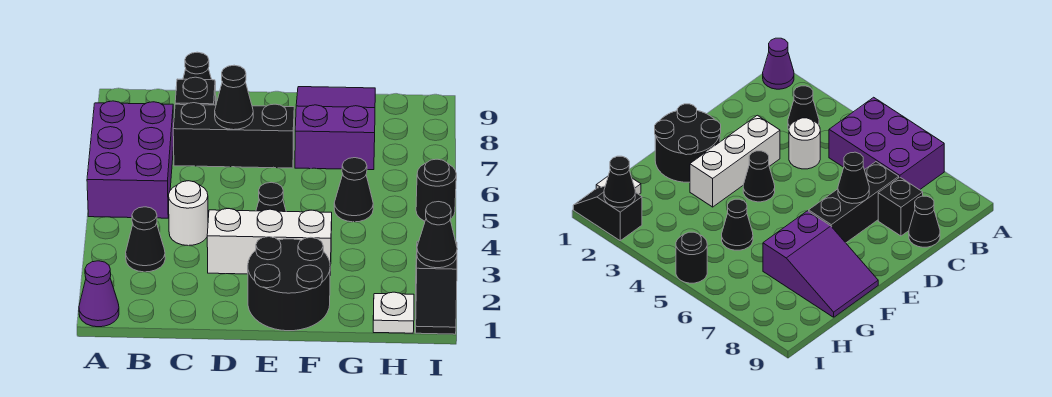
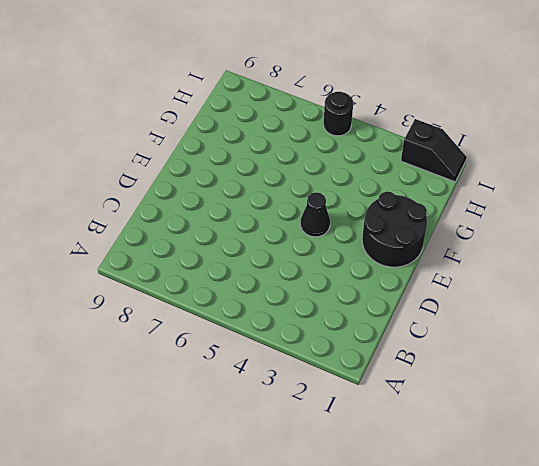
none -> purple 1x1 cone [79,261,119,327]
none -> purple 2x3 brick [87,101,174,218]
none -> black 1x1 cone [126,207,165,272]

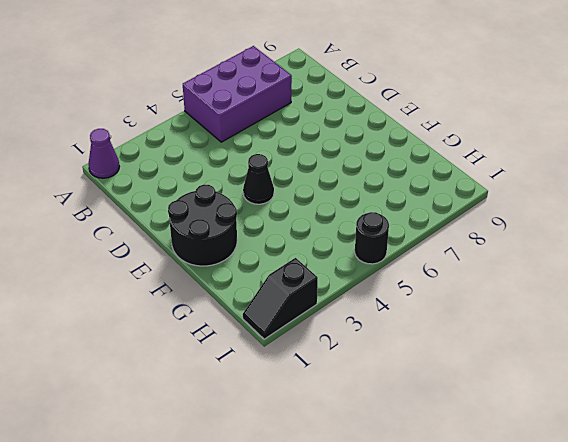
none -> black 1x1 cone [126,207,165,272]
none -> white 1x1 round brick [168,181,208,246]
none -> black 1x3 brick [173,103,294,168]

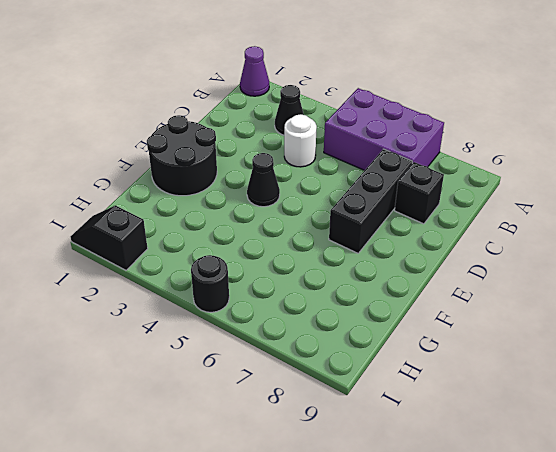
none -> black 1x1 cone [183,52,216,105]
none -> white 1x3 brick [207,208,332,275]
none -> purple 2x3 slope [295,87,375,170]

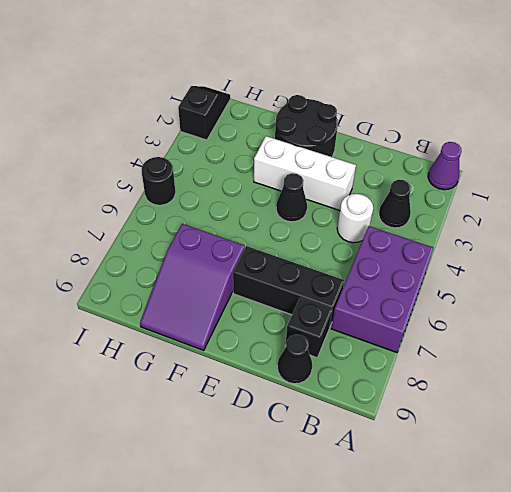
none -> black 1x1 cone [334,158,373,222]
none -> white 1x1 plate [373,292,414,333]
none -> black 1x1 cone [215,65,253,130]

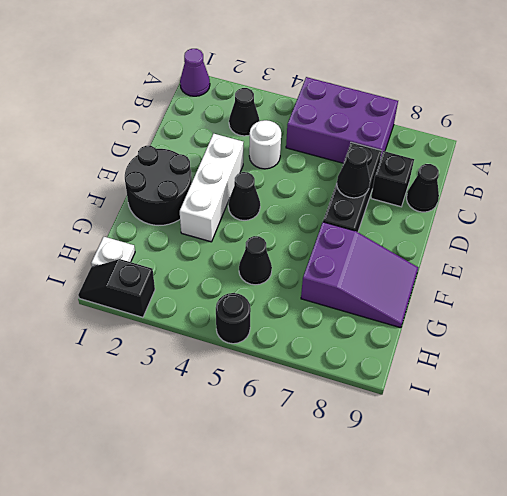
none -> black 1x1 cone [417,202,457,268]

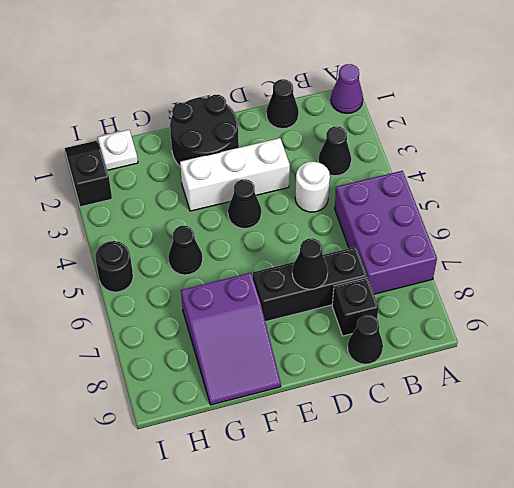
black 1x1 cone [266,79,299,129] -> black 1x1 cone moved to [417,202,457,268]

